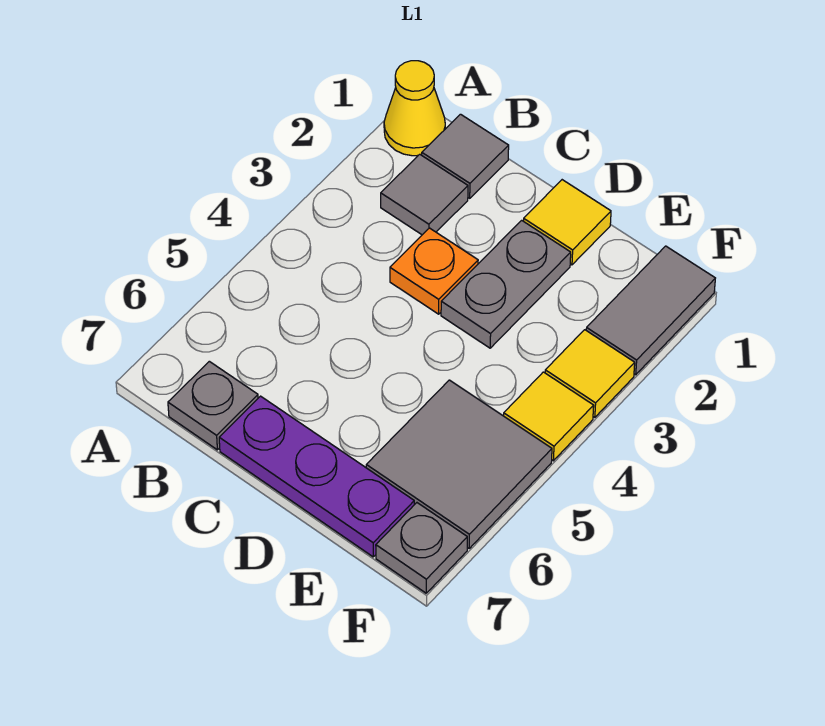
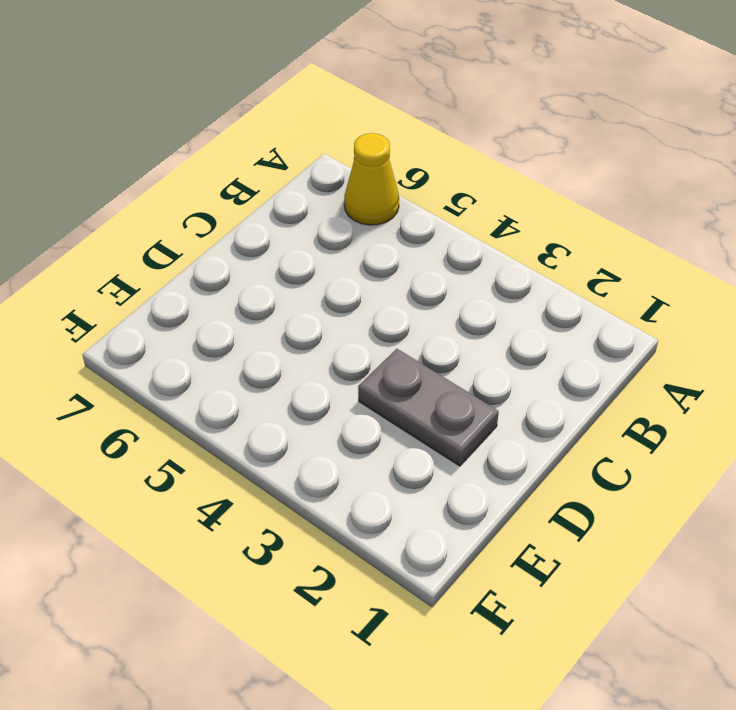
yellow 1x1 cone [344,133,399,225] -> yellow 1x1 cone moved to [384,61,445,156]
none -> grey 1x1 tile [422,114,509,198]
none -> grey 1x1 tile [381,154,468,235]
none -> grey 1x1 plate [168,361,258,450]

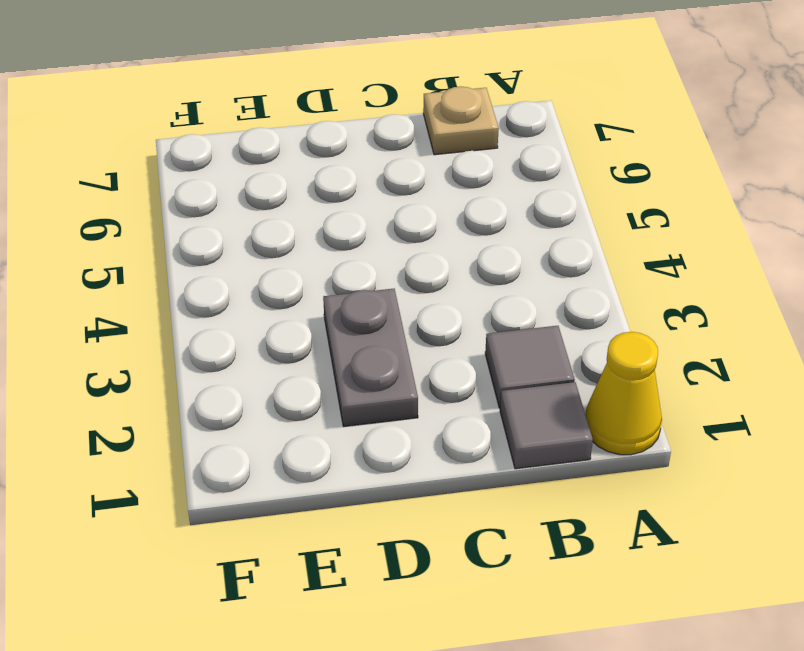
tan 1x1 plate [423,87,499,155] -> grey 1x1 plate [168,361,258,450]
none -> orange 1x1 plate [390,228,478,314]
none -> purple 1x3 plate [219,396,414,557]
none -> yellow 1x1 tile [523,180,611,265]

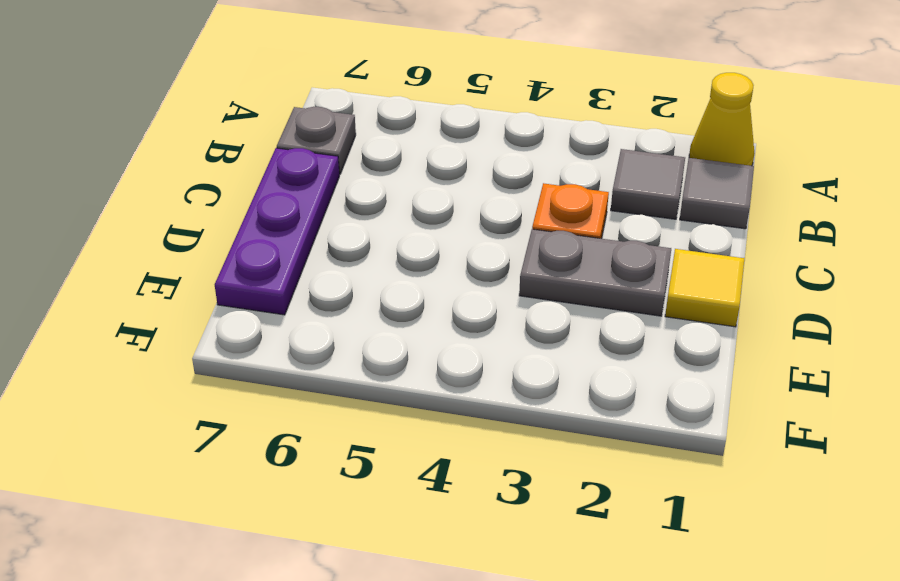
none -> grey 2x2 tile [366,380,552,548]
none -> grey 1x2 tile [586,246,715,375]
none -> yellow 1x1 tile [545,330,635,417]

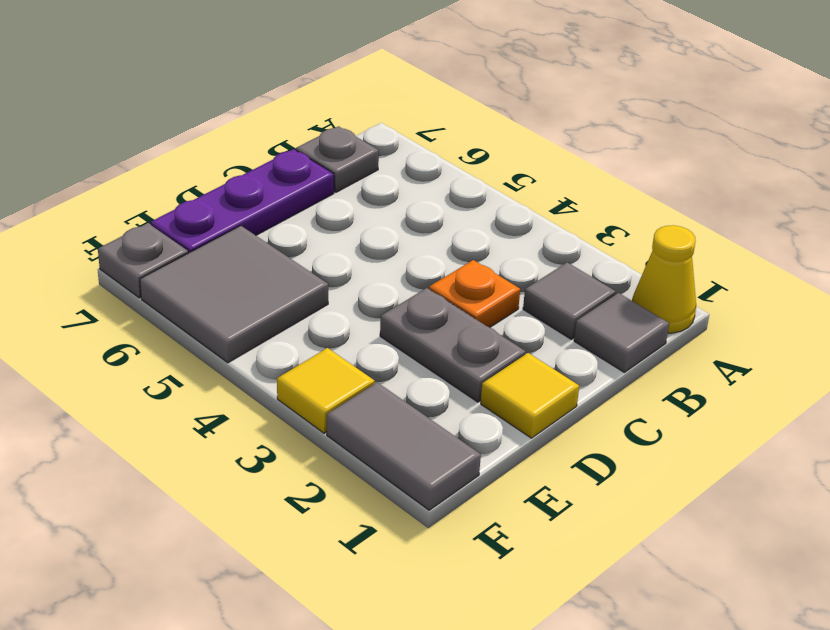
none -> yellow 1x1 tile [504,372,594,461]

